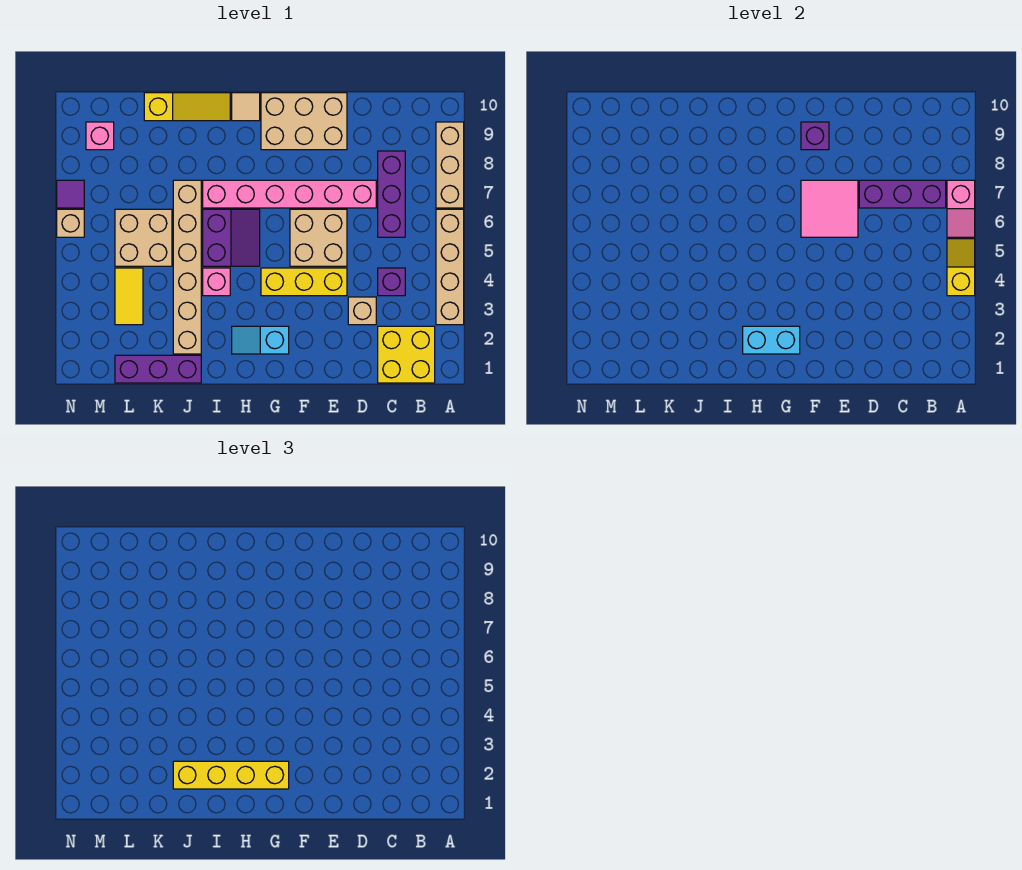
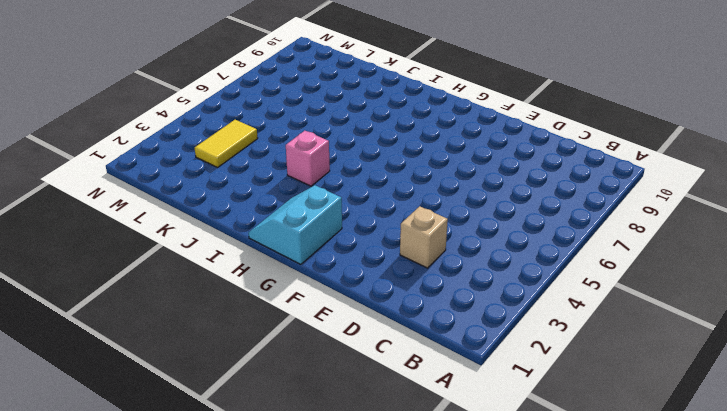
cyan 2x2 slope [248,185,342,264] -> cyan 1x2 slope [232,326,289,354]
none -> tan 1x4 brick [436,209,464,325]
none -> tan 1x3 brick [436,122,464,208]
none -> yellow 2x2 brick [378,326,435,383]

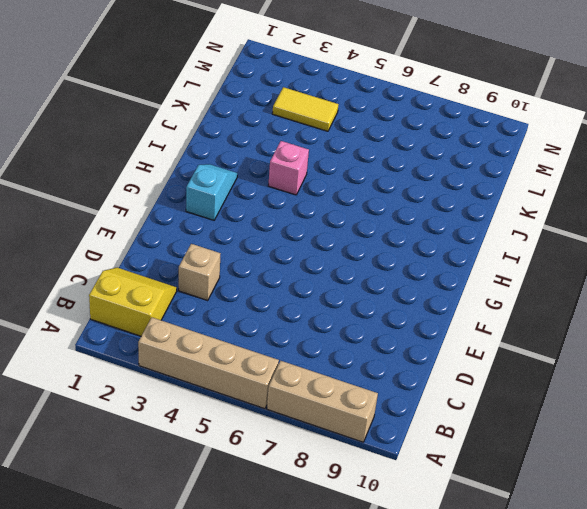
yellow 2x2 slope [89,268,177,336] -> yellow 2x2 brick [378,326,435,383]
none -> purple 1x1 brick [378,268,405,296]
none -> purple 1x3 brick [378,151,405,237]
none -> pink 1x6 brick [203,180,376,208]

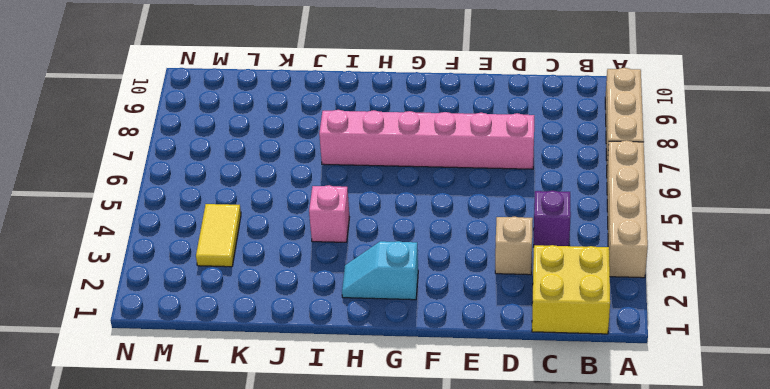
none -> purple 1x3 brick [378,151,405,237]
none -> yellow 1x3 brick [261,268,347,296]
none -> tan 2x2 brick [290,209,347,266]

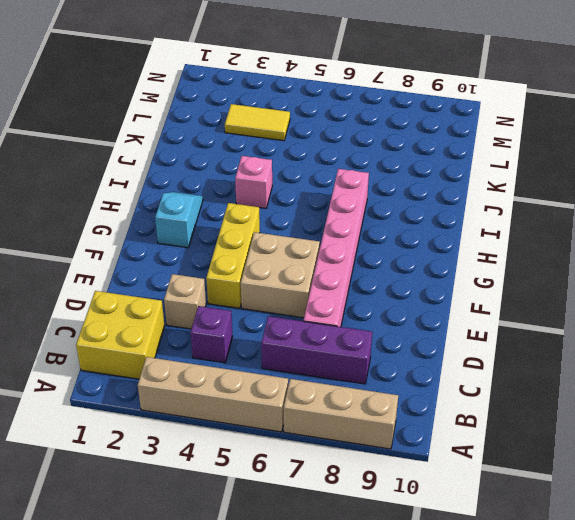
none -> tan 2x3 brick [261,93,347,150]
none -> purple 2x2 slope [203,209,260,266]
none -> tan 1x1 tile [232,93,260,121]

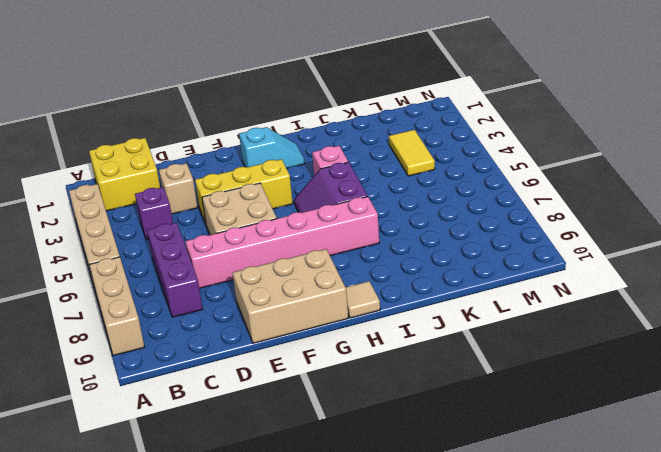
none -> yellow 1x3 slope [144,93,230,121]
none -> purple 1x3 brick [115,355,201,383]
none -> tan 1x6 brick [173,180,201,354]

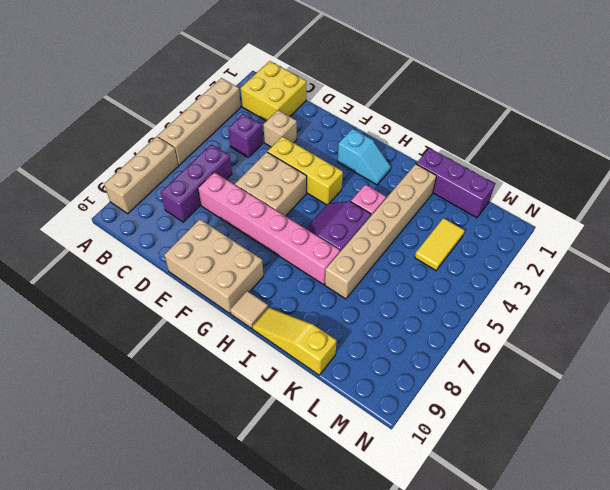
none -> tan 2x2 brick [115,209,172,266]
none -> pink 1x1 brick [86,122,114,150]
none -> tan 1x1 brick [57,209,84,237]

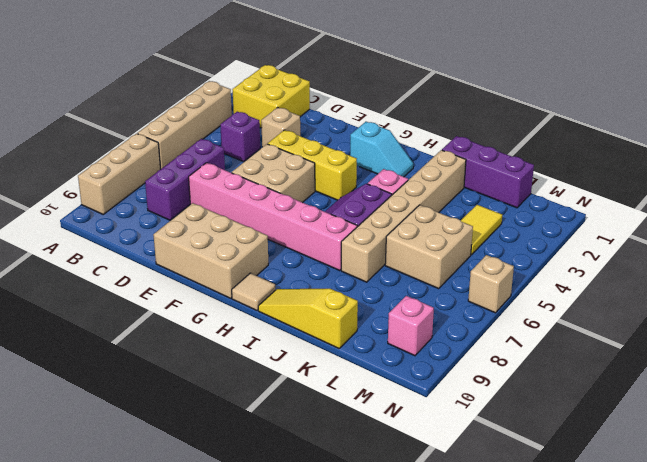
none -> purple 1x1 tile [57,180,84,208]
none -> yellow 1x2 slope [947,239,975,296]
none -> pink 1x2 slope [947,180,975,237]

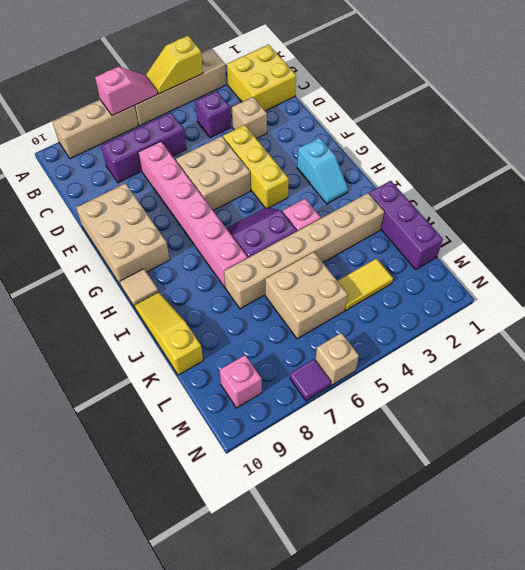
none -> purple 1x3 brick [859,180,946,208]
none -> pink 2x2 tile [801,180,858,237]
none -> purple 1x1 brick [801,122,829,150]

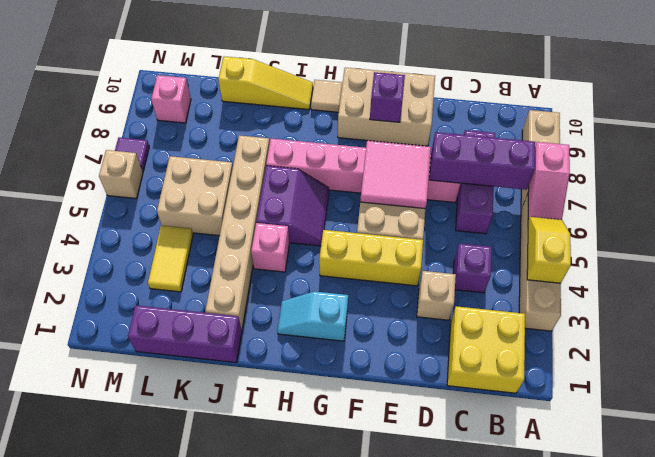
none -> cyan 1x2 brick [743,326,800,354]
none -> yellow 1x4 brick [173,761,289,789]

